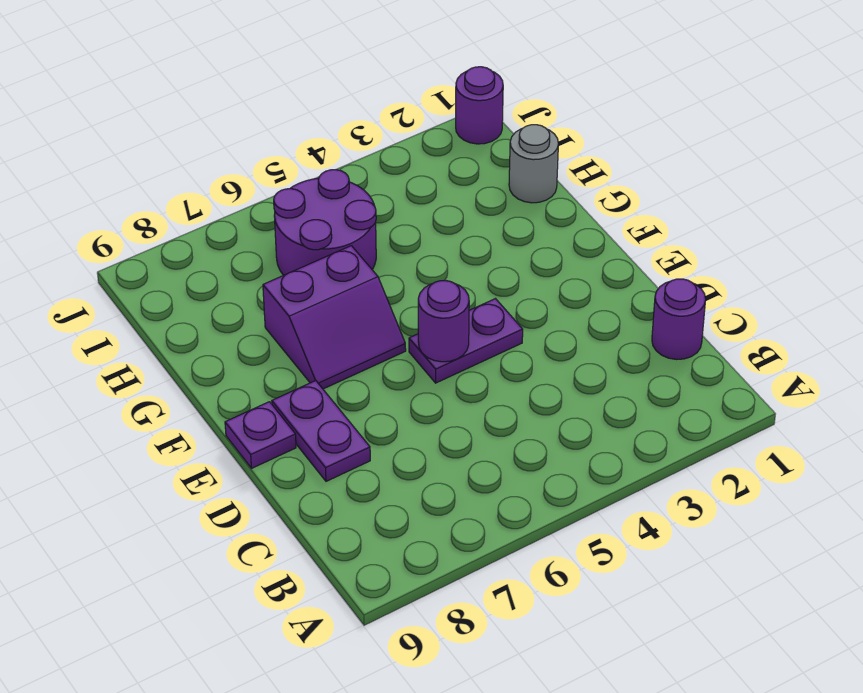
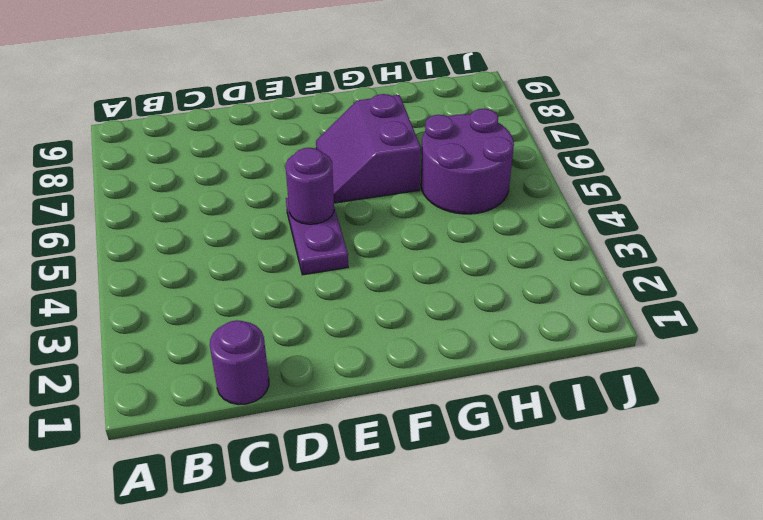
none -> purple 1x2 plate [272,380,370,481]
none -> purple 1x1 plate [225,402,296,468]

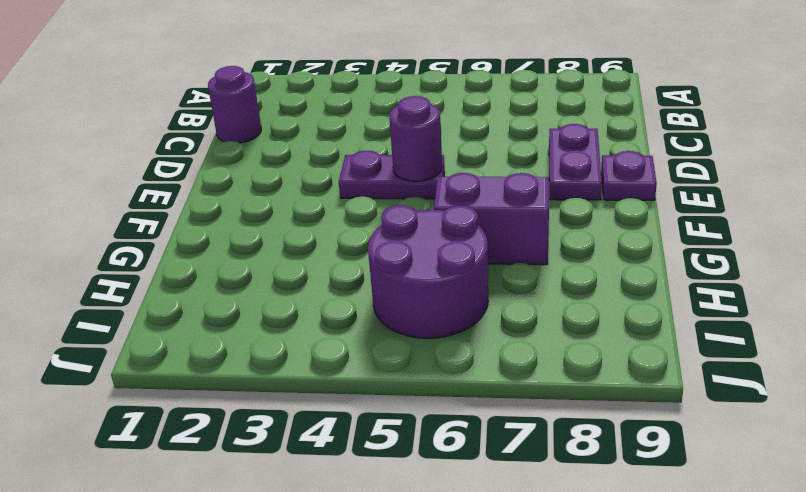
none -> grey 1x1 round brick [509,125,558,203]
none -> purple 1x1 round brick [456,67,503,144]

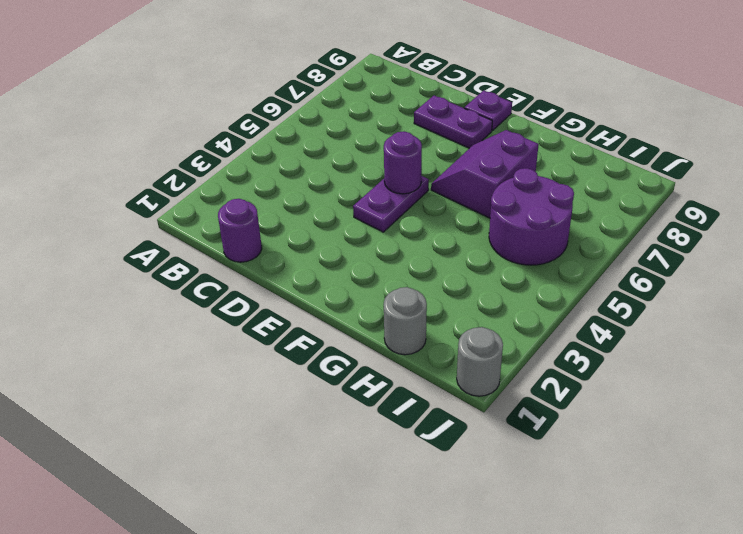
grey 1x1 round brick [457,327,503,396] -> purple 1x1 round brick [456,67,503,144]

